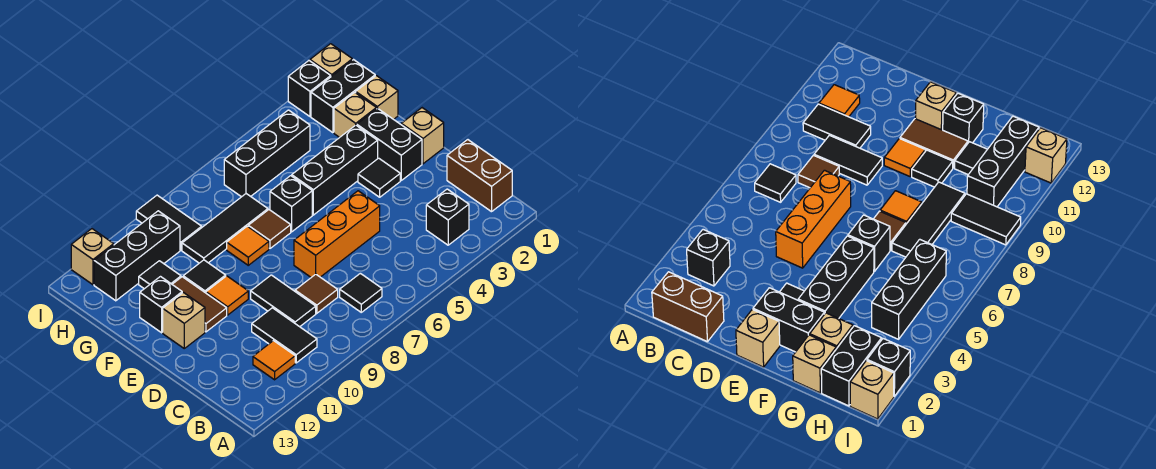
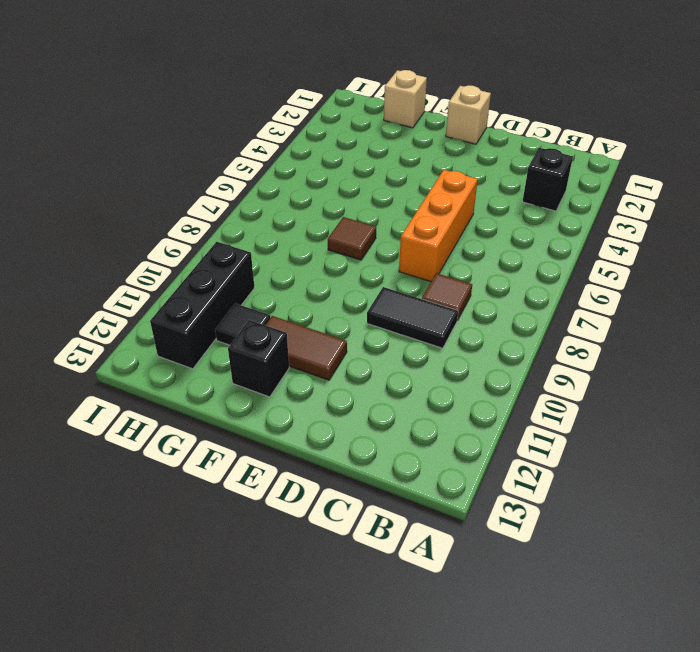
none -> brown 1x2 brick [447,140,512,212]
none -> black 1x1 tile [340,273,382,312]
none -> black 1x2 tile [252,308,317,363]
none -> orange 1x1 tile [253,341,295,380]

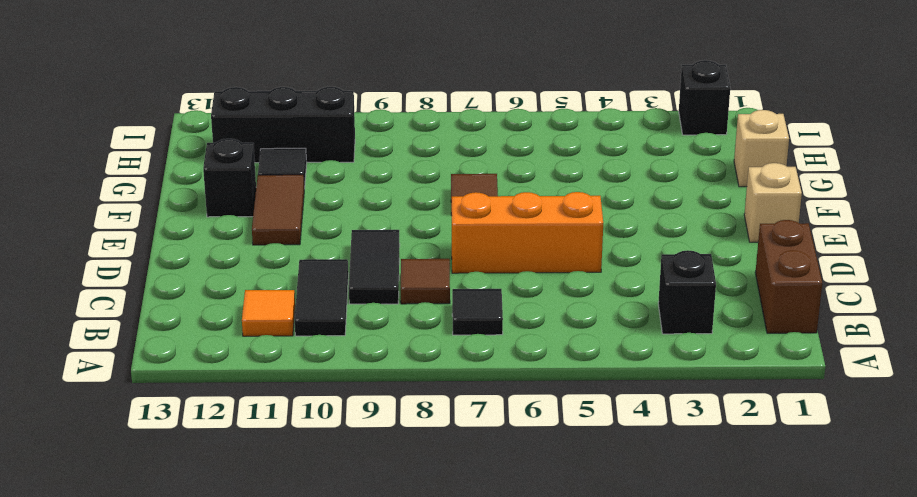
none -> black 1x2 brick [357,108,422,180]
none -> black 1x1 tile [358,158,400,197]
none -> orange 1x1 tile [206,276,248,315]
none -> tan 1x1 brick [163,292,205,348]

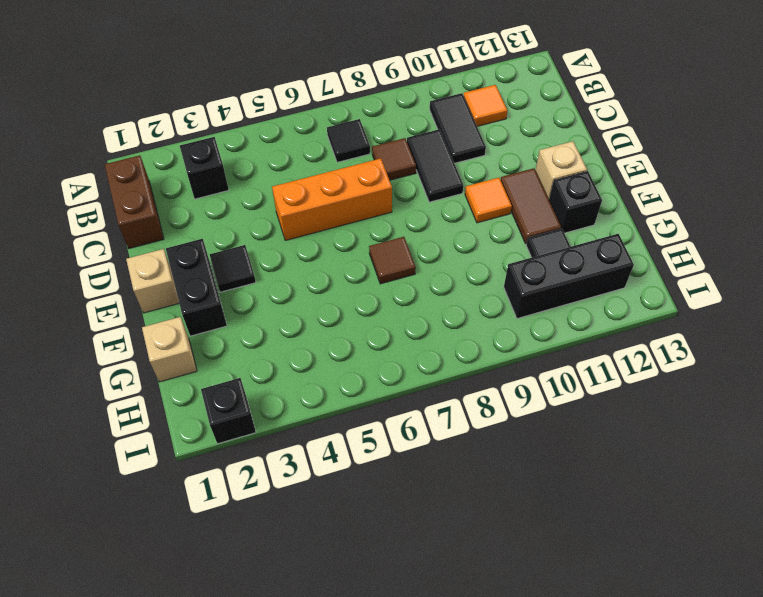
none -> black 1x3 brick [292,125,378,215]
none -> black 1x1 brick [270,176,312,232]
none -> orange 1x1 tile [227,226,269,265]
none -> black 1x1 tile [183,260,226,293]

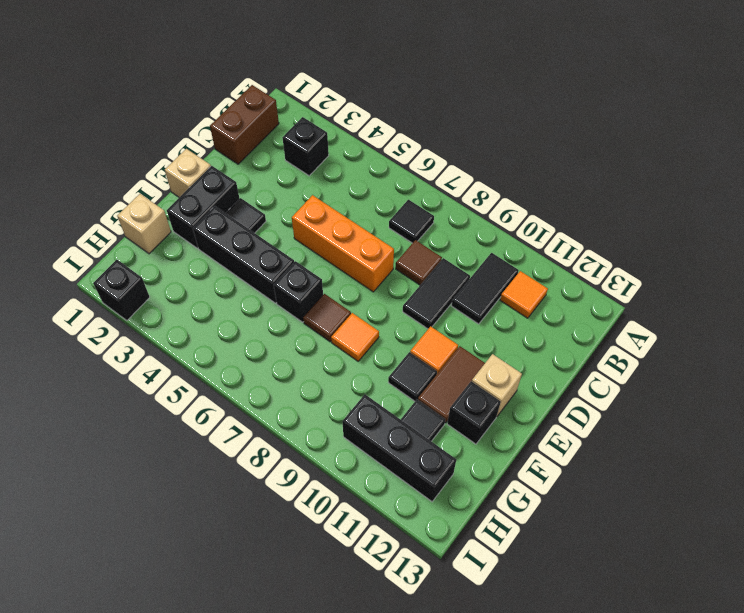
none -> tan 1x1 brick [334,92,376,137]
none -> black 1x3 tile [182,194,268,263]
none -> black 1x2 brick [311,60,375,133]
none -> black 1x3 brick [224,110,310,197]

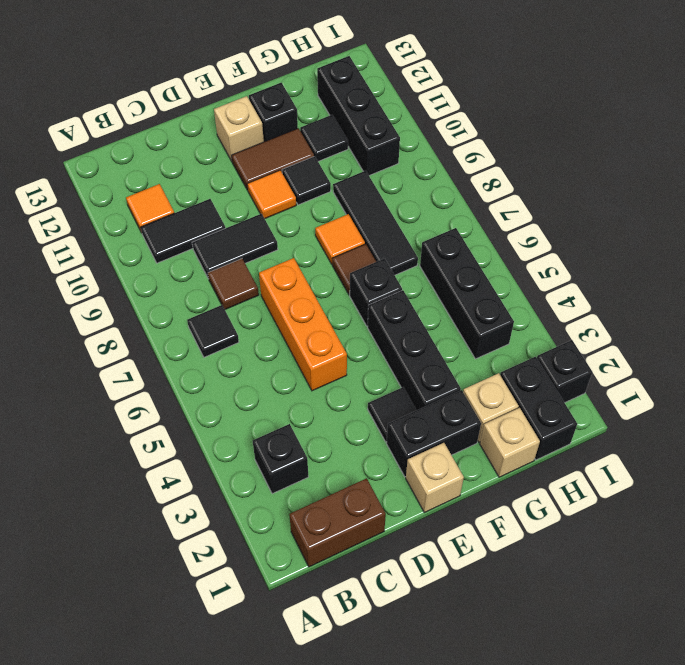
none -> black 1x2 tile [136,195,202,250]
none -> tan 1x1 brick [310,44,352,77]
none -> tan 1x1 brick [71,229,114,285]

